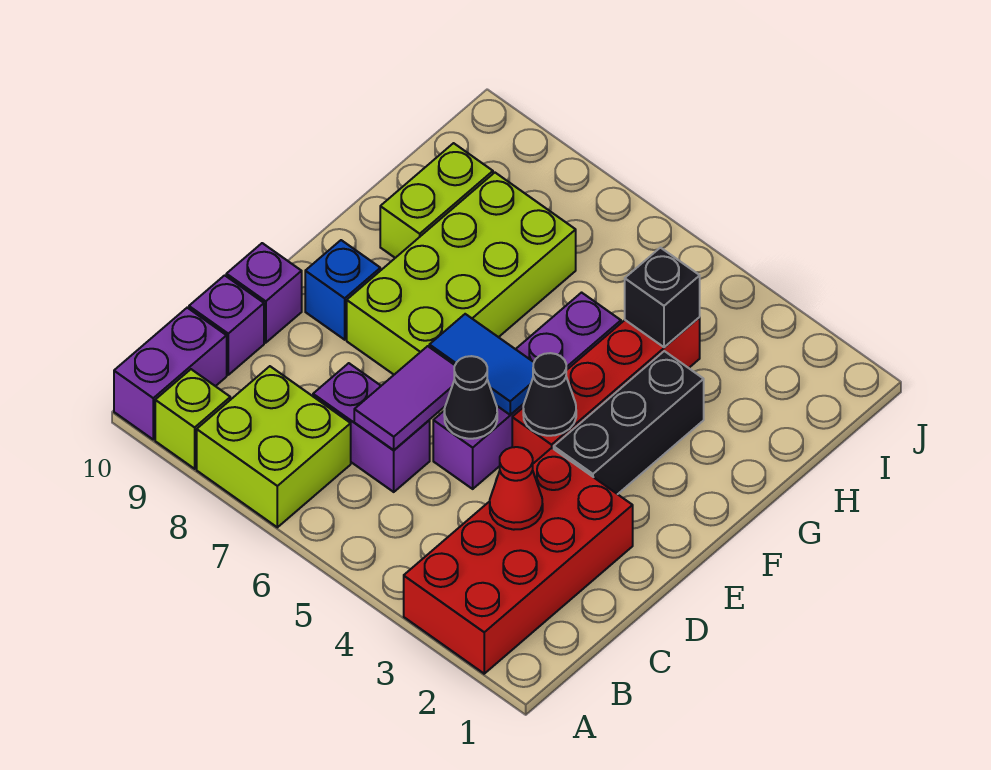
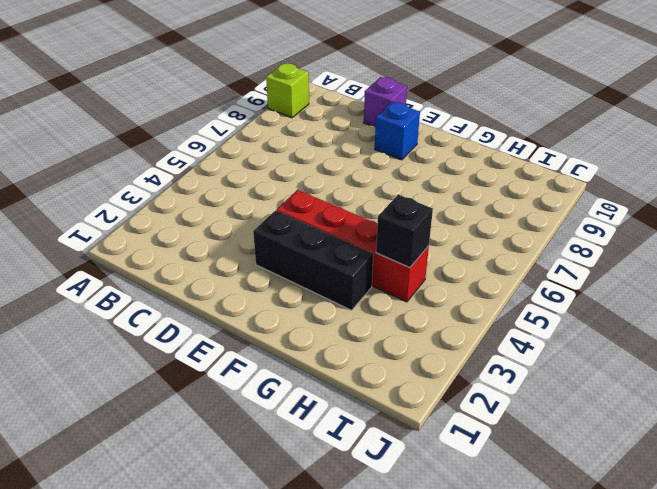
none -> red 2x4 brick [404,448,633,674]
none -> lime 2x2 brick [197,366,351,527]
none -> purple 1x2 brick [114,308,227,439]

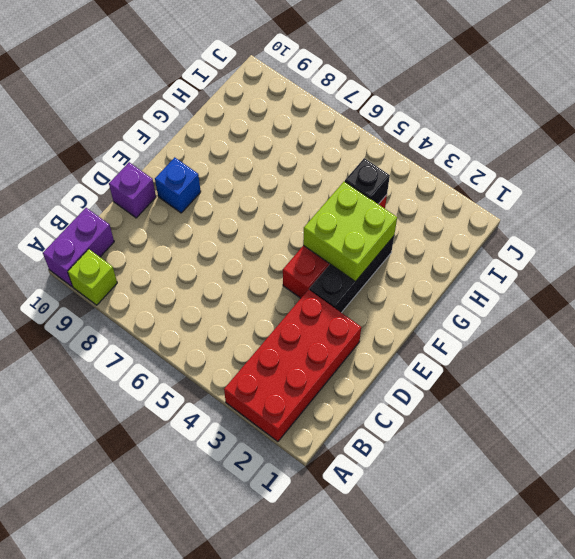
lime 2x2 brick [303,181,397,282] -> lime 2x2 brick moved to [197,366,351,527]
none -> purple 1x2 brick [313,363,430,492]
none -> purple 1x1 brick [189,275,264,375]
none -> purple 1x4 brick [433,293,621,489]

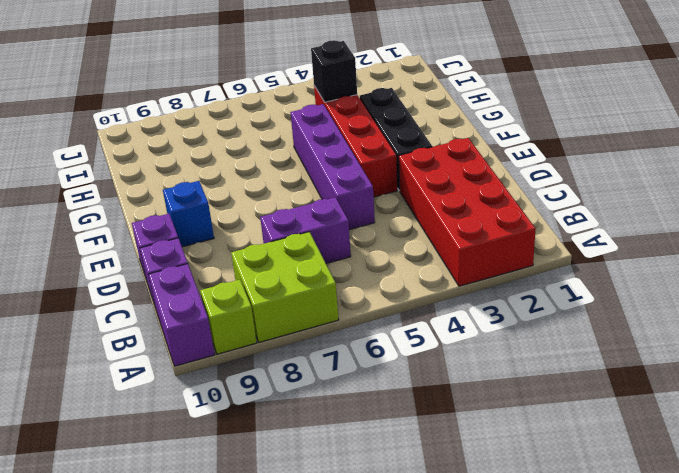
none -> lime 2x4 brick [347,173,576,375]
none -> lime 1x2 brick [380,143,493,258]
none -> red 1x1 cone [490,447,543,530]

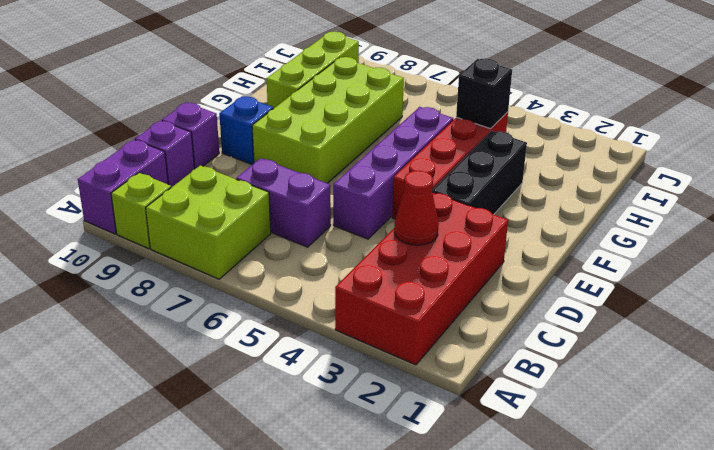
lime 1x3 brick [267,31,359,109] -> lime 1x2 brick [380,143,493,258]
none -> purple 1x2 tile [354,346,455,450]
none -> black 1x1 cone [444,356,497,439]
none -> black 1x1 cone [523,353,576,436]

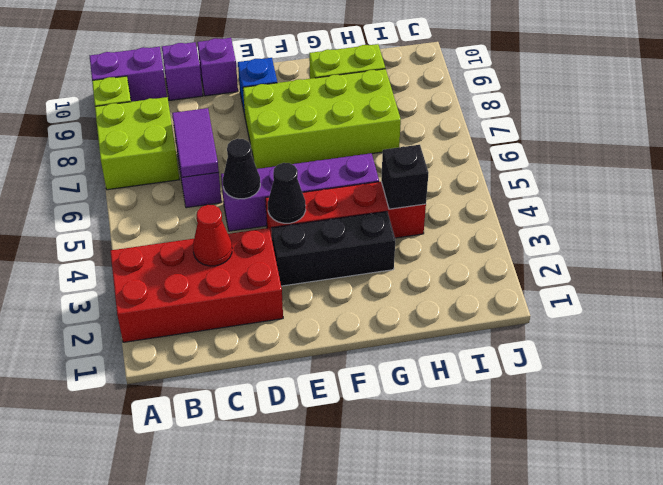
purple 1x2 tile [172,108,219,177] -> purple 1x2 tile turned to [354,346,455,450]
none -> blue 1x2 tile [429,314,534,415]

